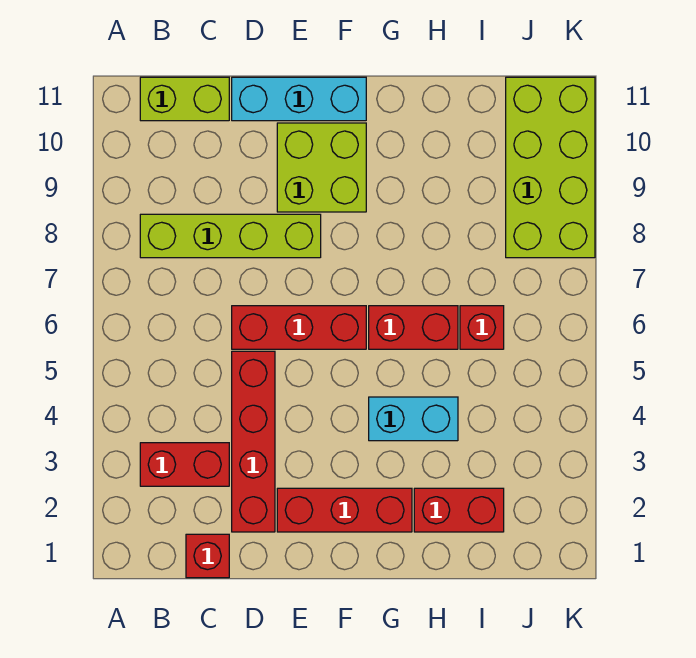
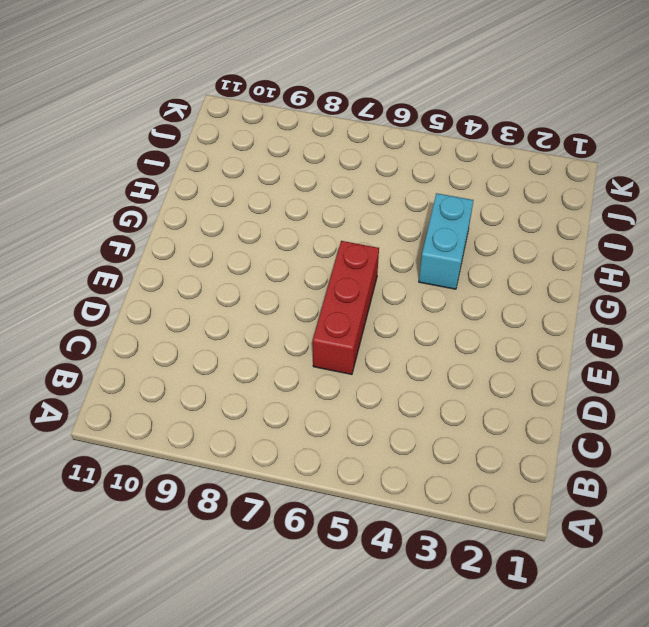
none -> red 1x2 brick [140,443,229,486]
none -> lime 1x4 brick [140,214,321,258]
none -> lime 1x2 brick [140,77,229,121]

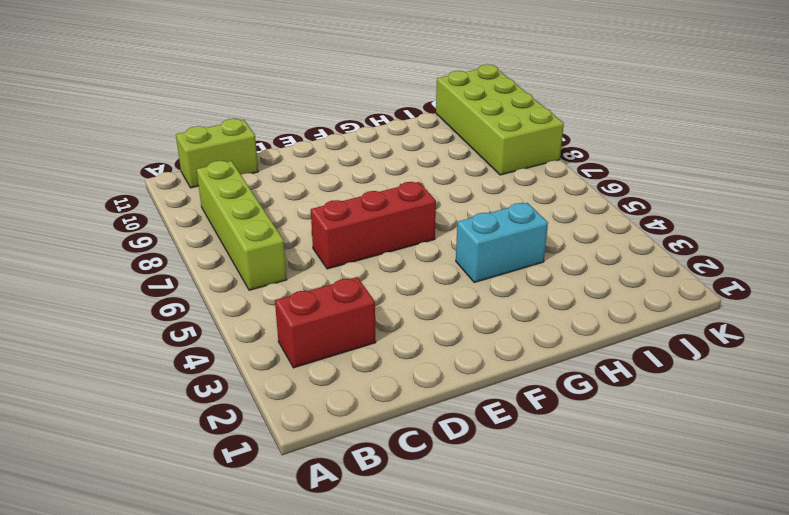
lime 1x4 brick [197,161,287,290] -> lime 1x4 brick turned to [140,214,321,258]
none -> red 1x1 brick [186,534,229,578]
none -> red 1x4 brick [232,351,275,532]
none -> cyan 1x3 brick [232,77,366,121]

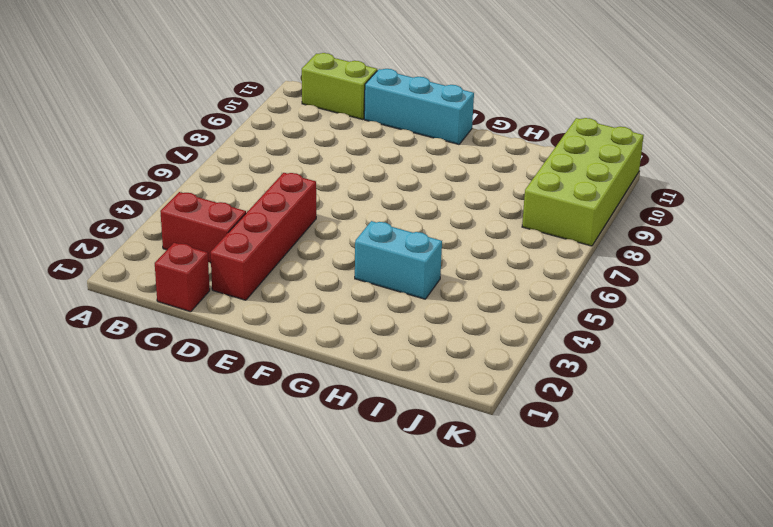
none -> lime 1x4 brick [140,214,321,258]
none -> red 1x3 brick [232,306,366,349]
none -> red 1x3 brick [277,488,412,532]

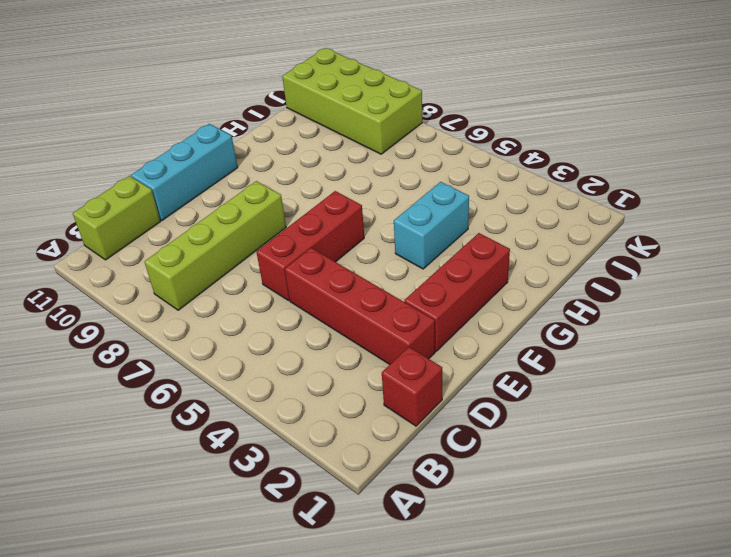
none -> red 1x2 brick [140,443,229,486]
none -> lime 2x2 brick [277,123,366,212]
none -> red 1x2 brick [369,306,458,349]

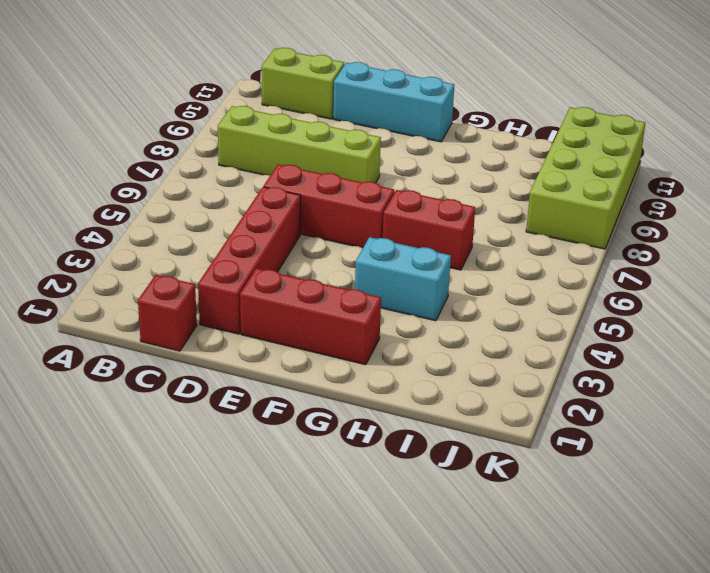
none -> red 1x2 brick [140,443,229,486]
none -> lime 2x2 brick [277,123,366,212]
none -> red 1x2 brick [414,488,504,532]

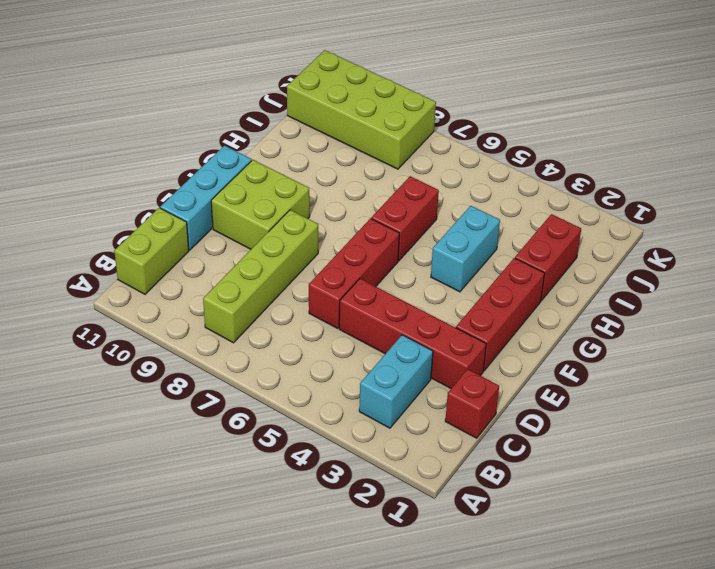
cyan 1x2 brick [359,335,433,428] -> red 1x2 brick [140,443,229,486]
none -> red 1x1 brick [460,306,504,349]

